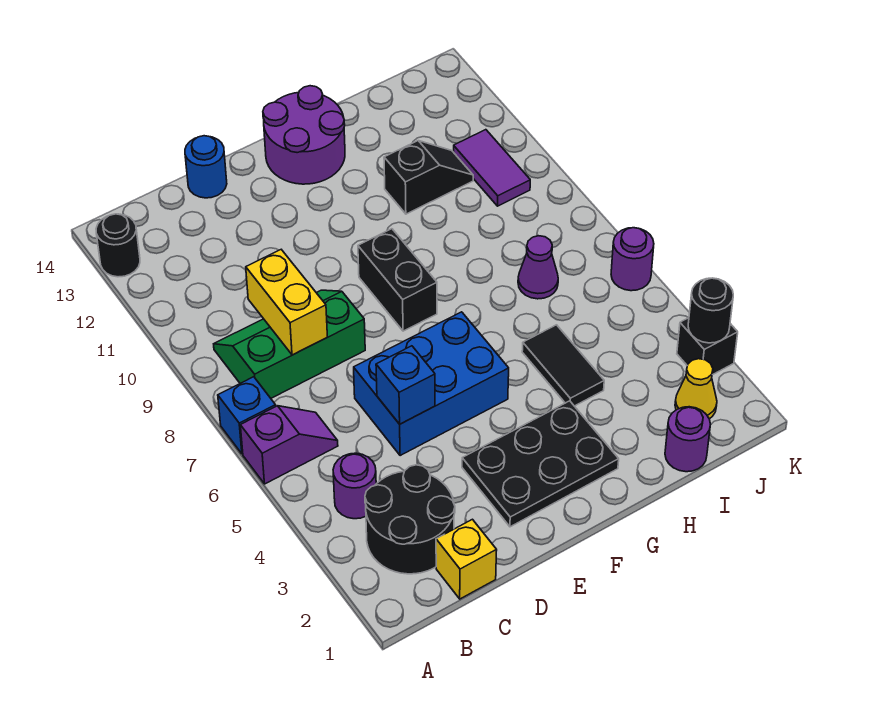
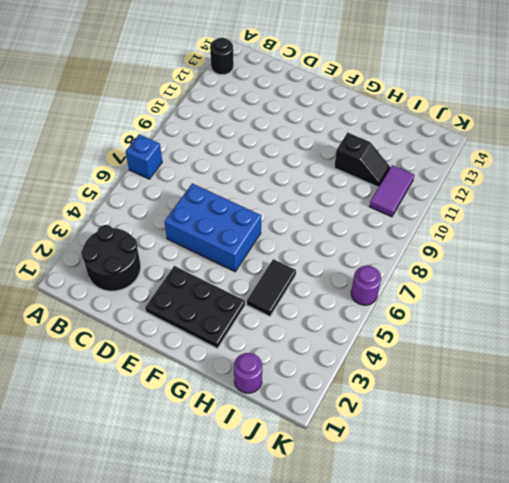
none -> purple 1x2 slope [240,406,338,484]
none -> purple 1x1 round brick [333,453,376,519]
none -> green 2x3 slope [214,290,365,398]

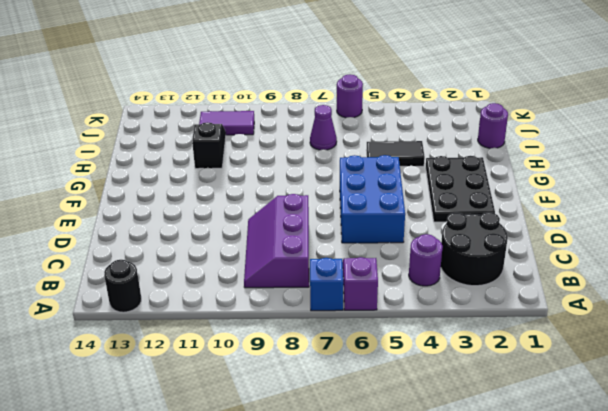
purple 2x3 slope [244,194,309,288] -> green 2x3 slope [214,290,365,398]
none -> yellow 1x1 brick [436,519,497,599]
none -> blue 1x1 round brick [185,136,227,198]
none -> black 1x2 brick [358,229,437,331]

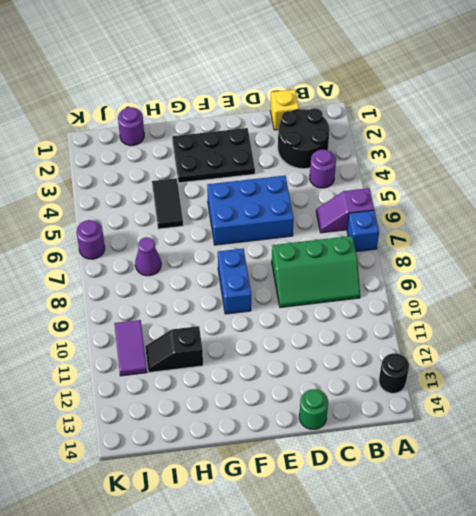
green 1x1 round brick [299,389,328,429] -> blue 1x1 round brick [185,136,227,198]
blue 1x2 brick [218,249,251,314] -> black 1x2 brick [358,229,437,331]
none -> purple 2x2 round brick [263,86,345,184]
none -> yellow 1x1 cone [675,359,717,419]
none -> black 1x1 brick [677,318,738,375]

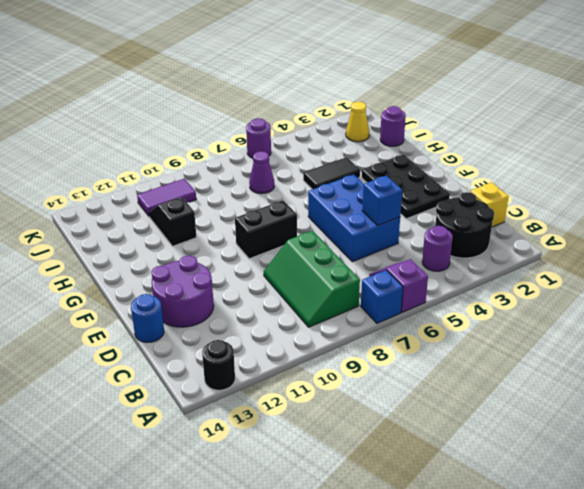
purple 2x2 round brick [151,255,214,327] -> purple 2x2 round brick moved to [263,86,345,184]
none -> black 1x1 brick [677,318,738,375]
none -> yellow 1x2 brick [246,250,327,355]
none -> black 1x1 round brick [688,278,733,343]

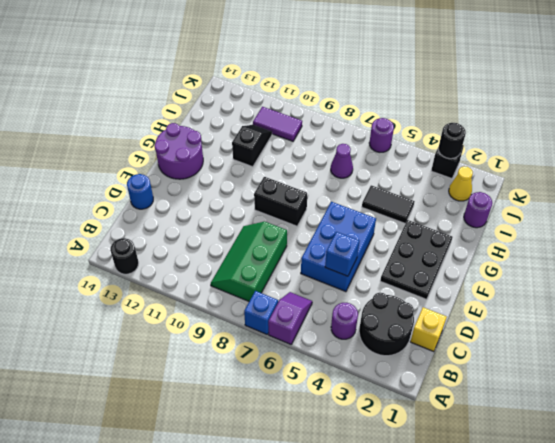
none -> yellow 1x2 brick [246,250,327,355]

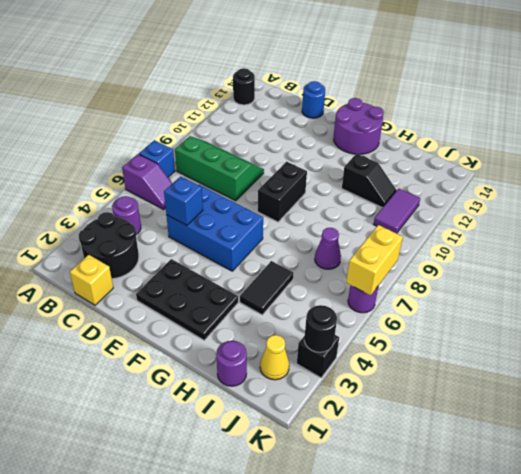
yellow 1x2 brick [346,225,403,295] -> yellow 1x2 brick moved to [246,250,327,355]

